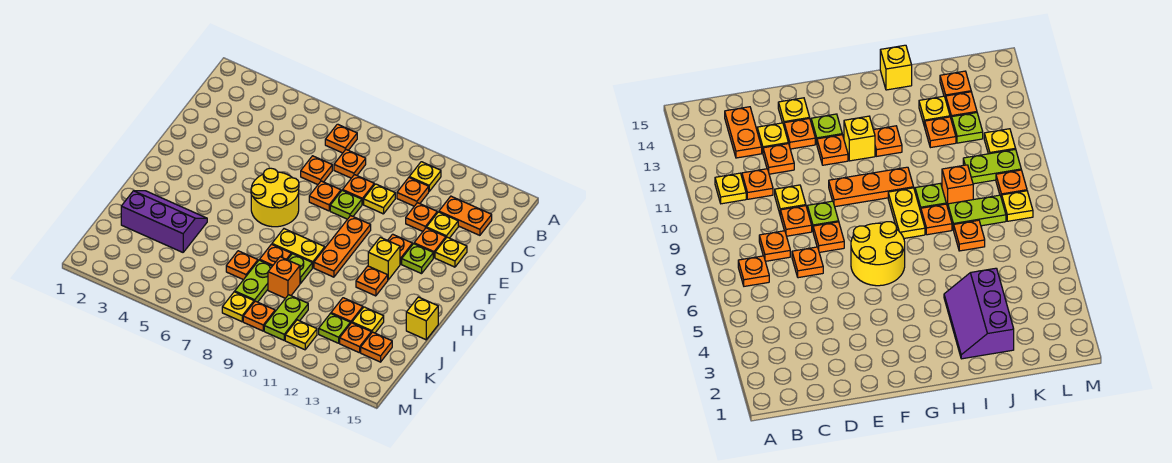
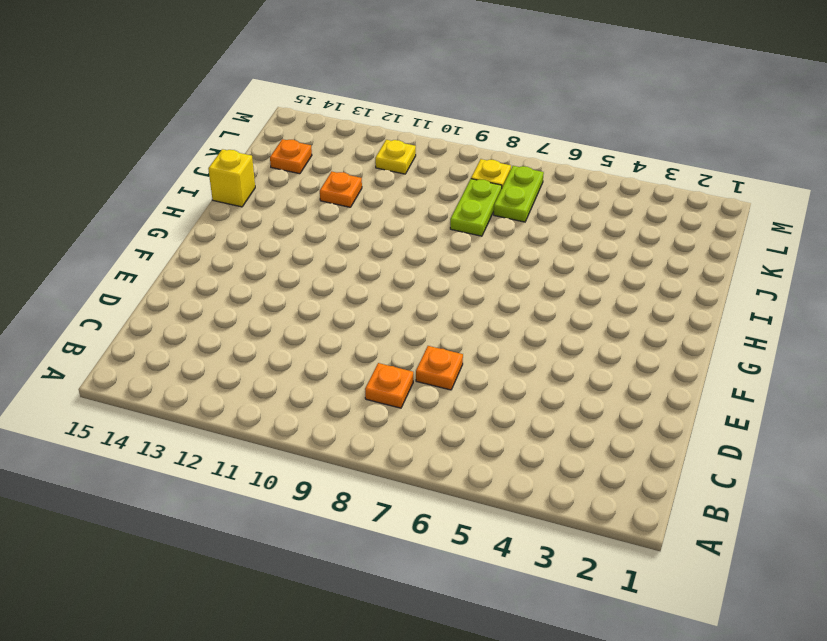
lime 1x2 plate [494,166,544,222] -> lime 1x2 plate moved to [264,295,308,340]
none -> orange 1x1 plate [325,124,357,153]
none -> yellow 1x1 plate [409,162,441,191]
none -> orange 1x1 plate [397,178,429,206]
none -> orange 1x2 plate [439,196,492,235]

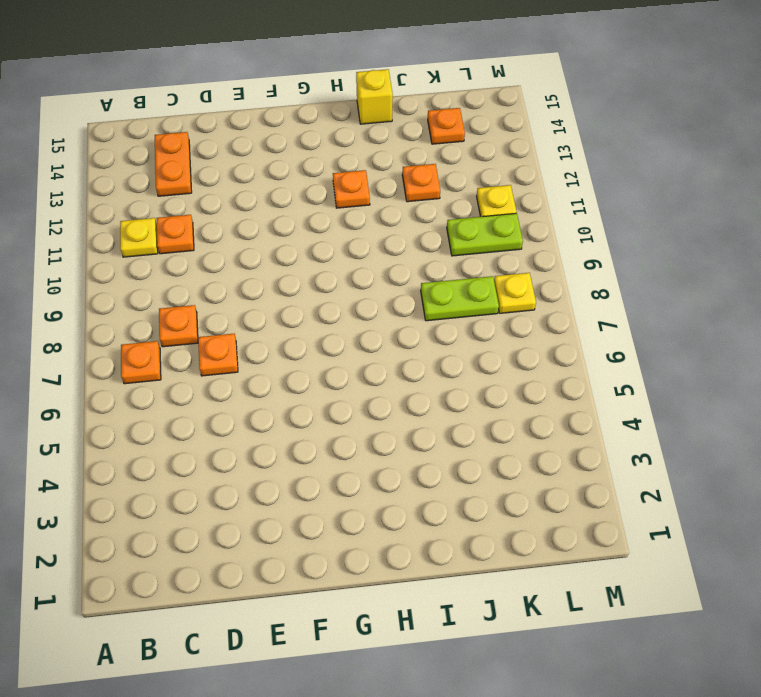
none -> orange 1x1 plate [343,175,374,204]
none -> yellow 1x1 plate [364,184,395,214]
none -> orange 1x1 plate [406,203,437,231]
none -> yellow 1x1 plate [426,212,458,238]

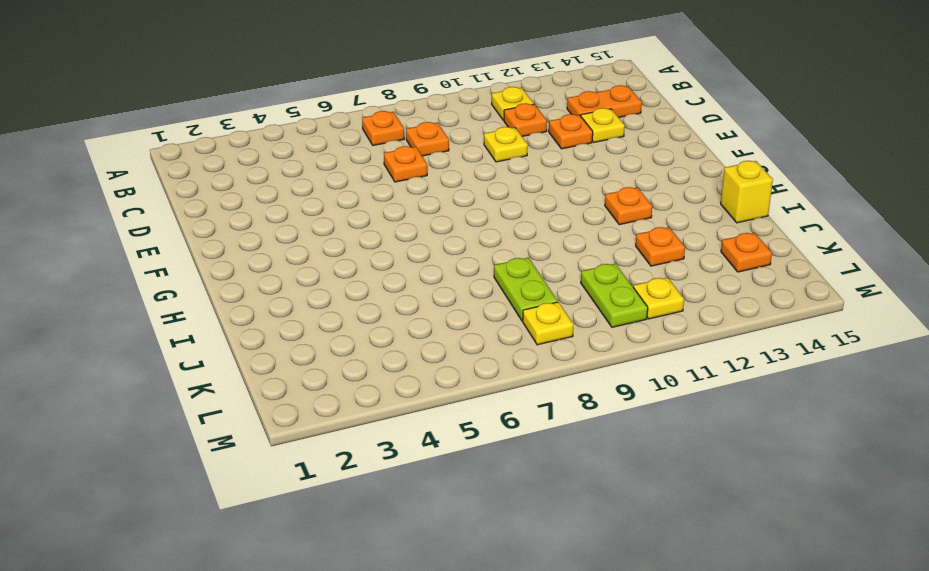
none -> orange 1x1 plate [343,175,374,204]
none -> orange 1x1 plate [309,181,341,211]
none -> lime 1x1 plate [330,190,362,219]
none -> orange 1x1 plate [414,228,446,258]

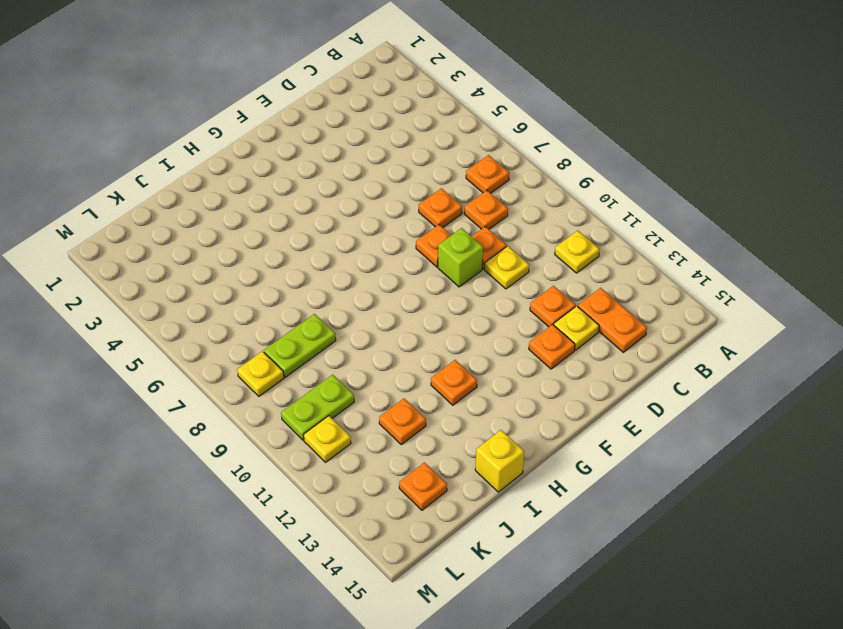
lime 1x1 brick [438,228,483,287] -> lime 1x1 plate [330,190,362,219]
none -> orange 1x1 plate [397,178,429,206]
none -> yellow 1x1 plate [435,237,467,267]
none -> yellow 2x2 round brick [251,168,299,227]
none -> orange 1x3 plate [314,216,371,277]

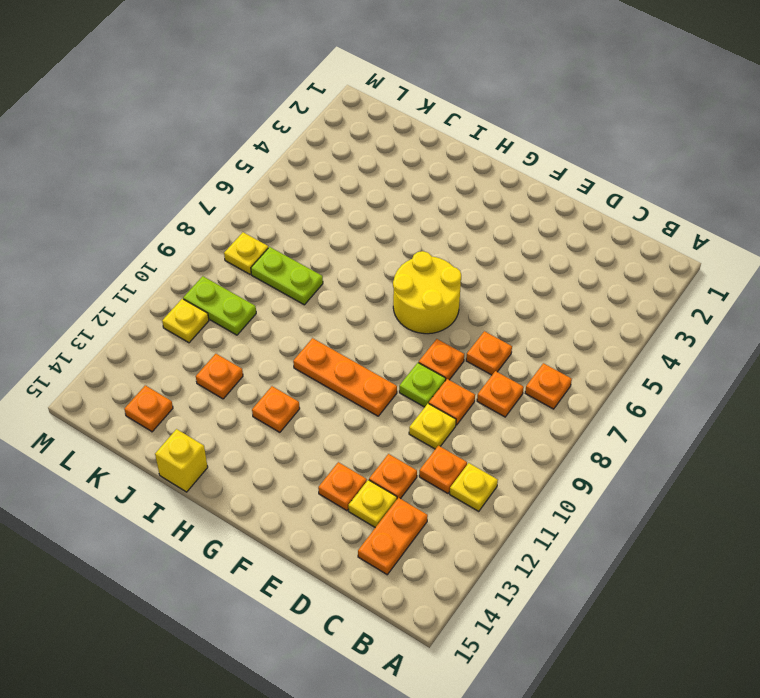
none -> yellow 1x1 plate [435,237,467,267]
none -> orange 1x1 plate [388,234,412,264]
none -> lime 1x1 plate [402,244,433,274]
none -> yellow 1x1 brick [368,237,400,280]

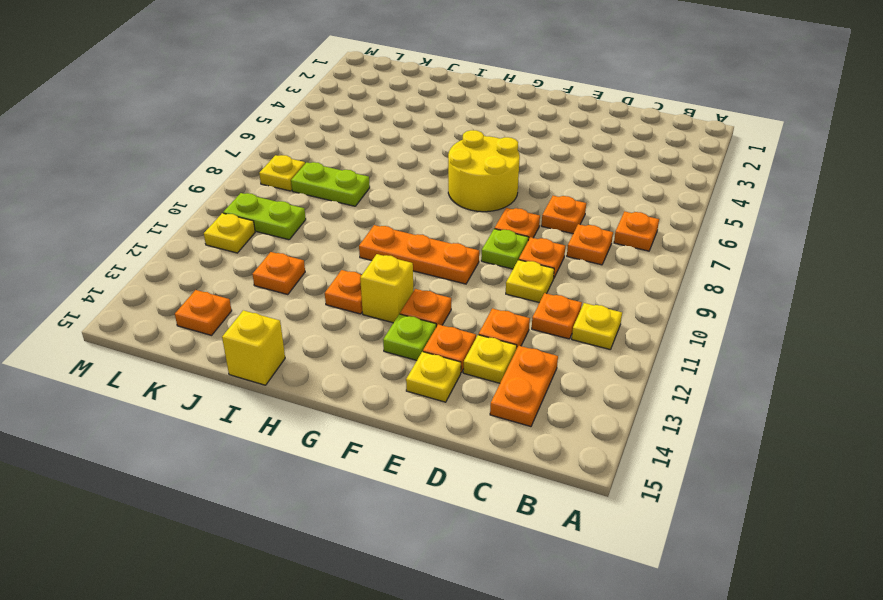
none -> yellow 1x2 plate [272,229,325,268]
none -> purple 2x3 slope [121,191,207,252]
none -> orange 1x1 plate [260,244,291,266]
none -> lime 1x1 plate [288,254,312,284]

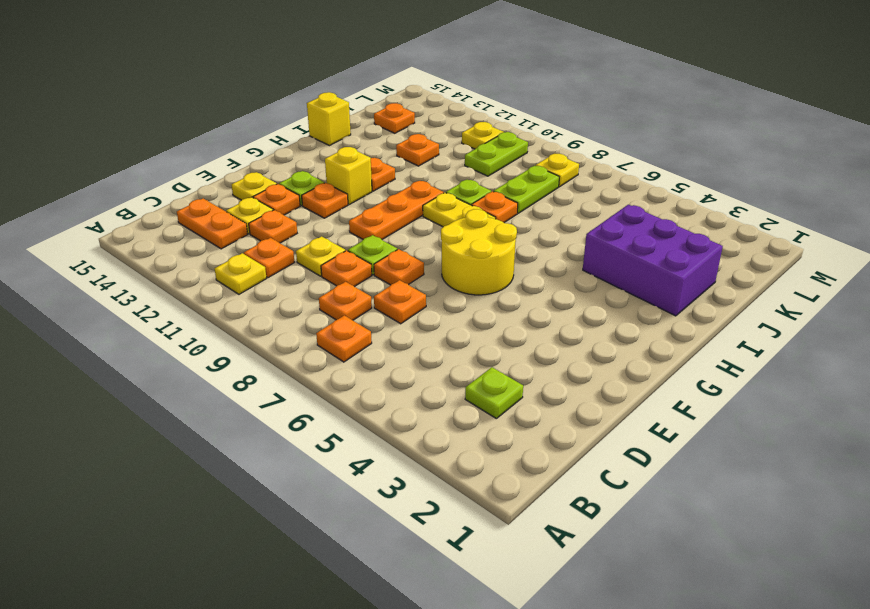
lime 1x1 plate [465,367,523,418] -> lime 1x1 plate moved to [319,313,350,343]
purple 2x3 brick [583,205,723,316] -> purple 2x3 slope [121,191,207,252]
none -> orange 1x1 plate [226,251,258,280]
none -> orange 1x1 brick [268,257,300,298]
none -> yellow 1x1 plate [352,307,384,333]
none -> orange 1x1 plate [340,323,371,353]

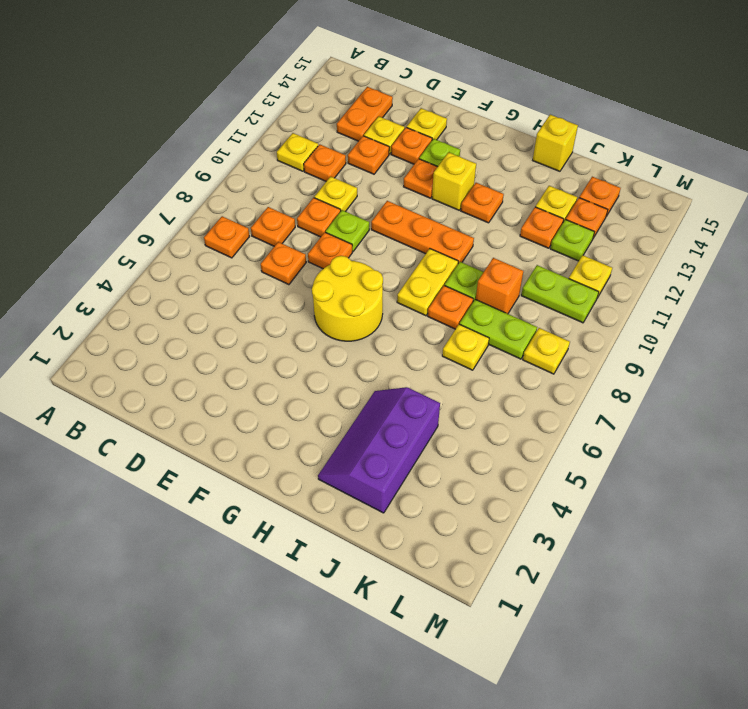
yellow 1x1 plate [442,324,489,370] -> orange 1x1 plate [226,251,258,280]
none -> orange 1x1 plate [243,301,275,331]

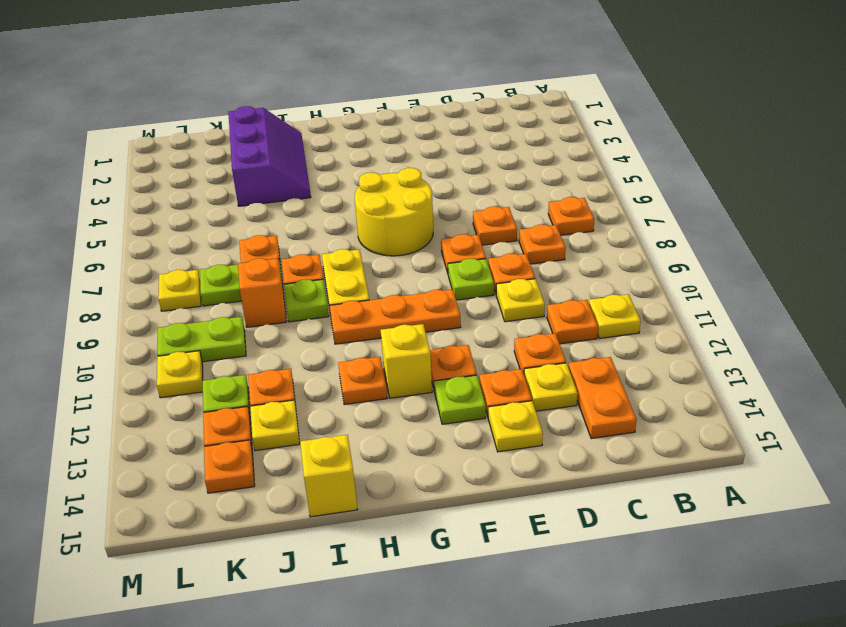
none -> orange 1x1 plate [243,301,275,331]

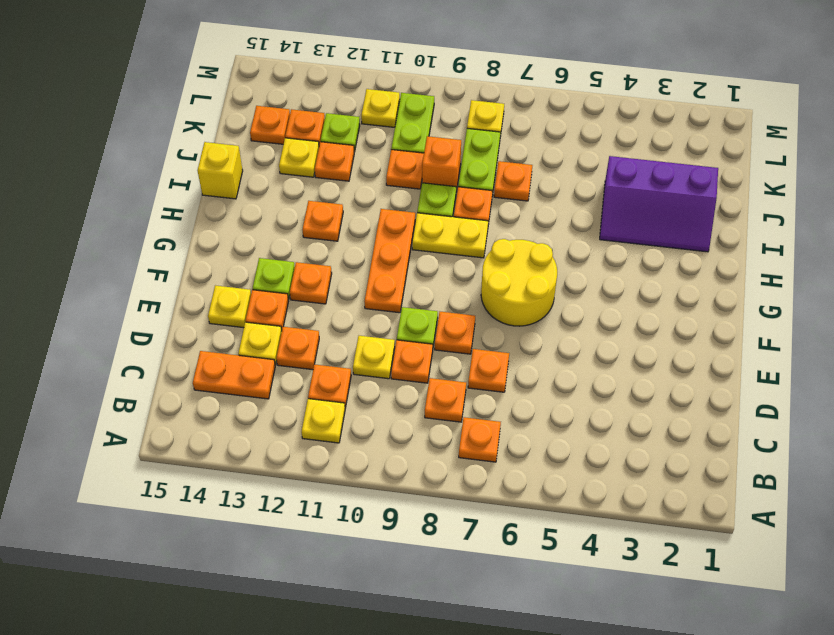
orange 1x1 plate [386,150,424,189] -> orange 1x1 plate moved to [243,301,275,331]
none -> yellow 1x1 brick [368,237,400,280]

